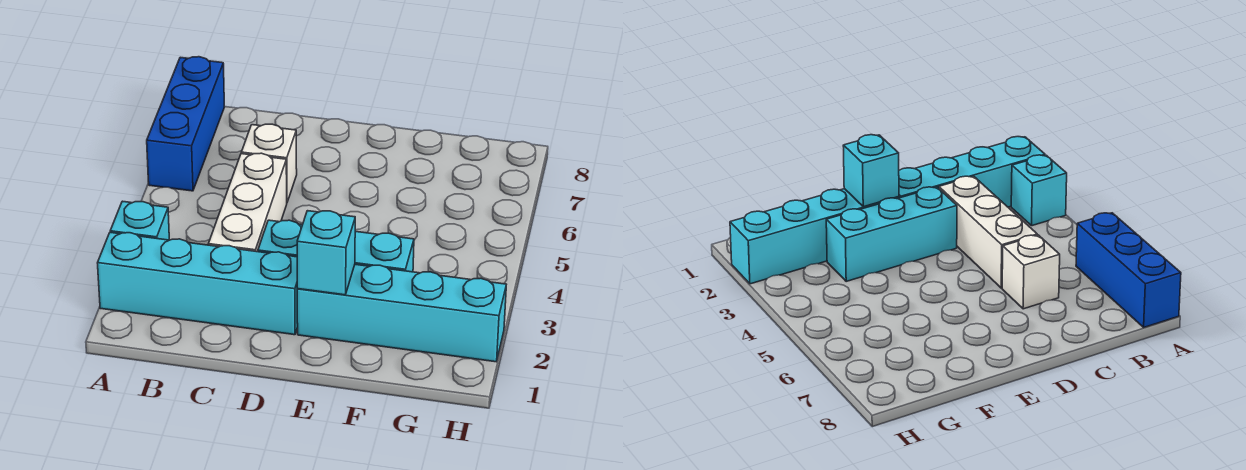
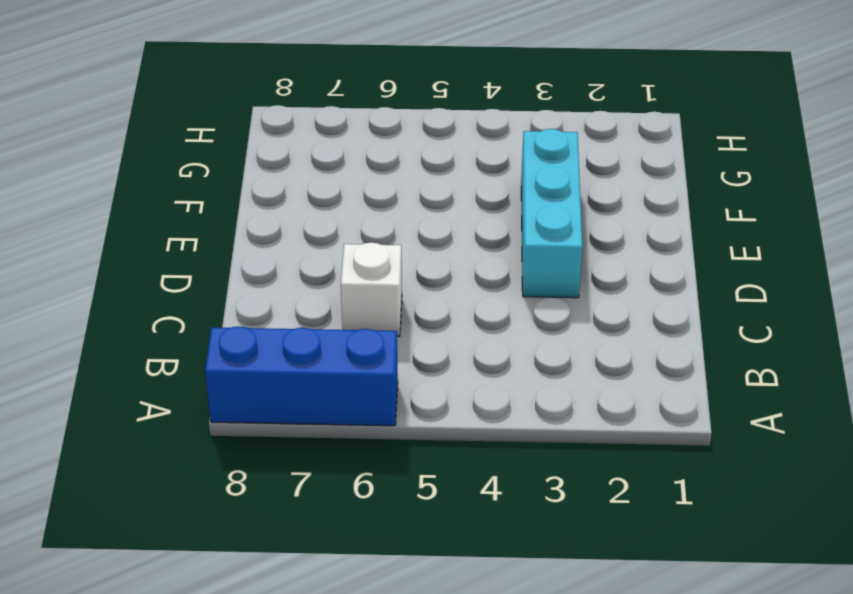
none -> cyan 1x4 brick [98,232,298,335]
none -> cyan 1x1 brick [110,201,169,240]

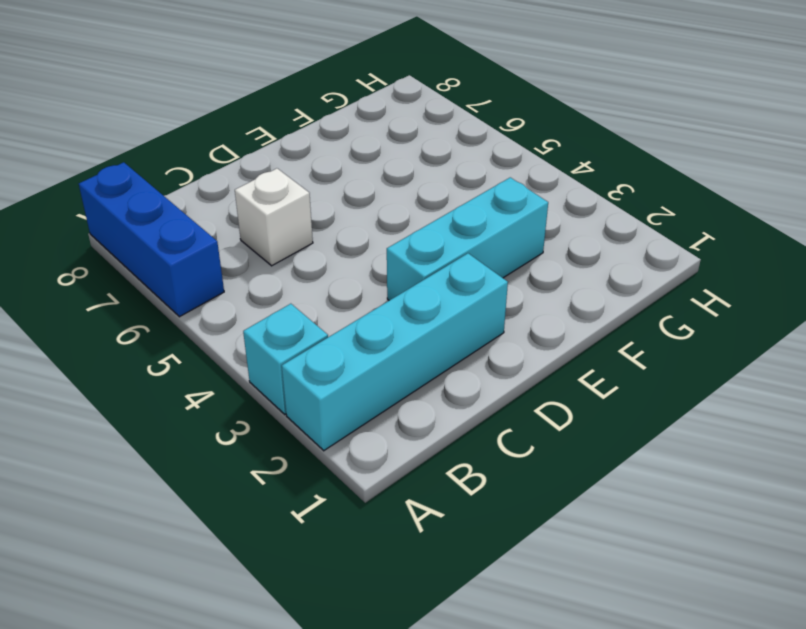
none -> white 1x3 brick [208,153,287,252]
none -> cyan 1x4 brick [297,264,506,362]

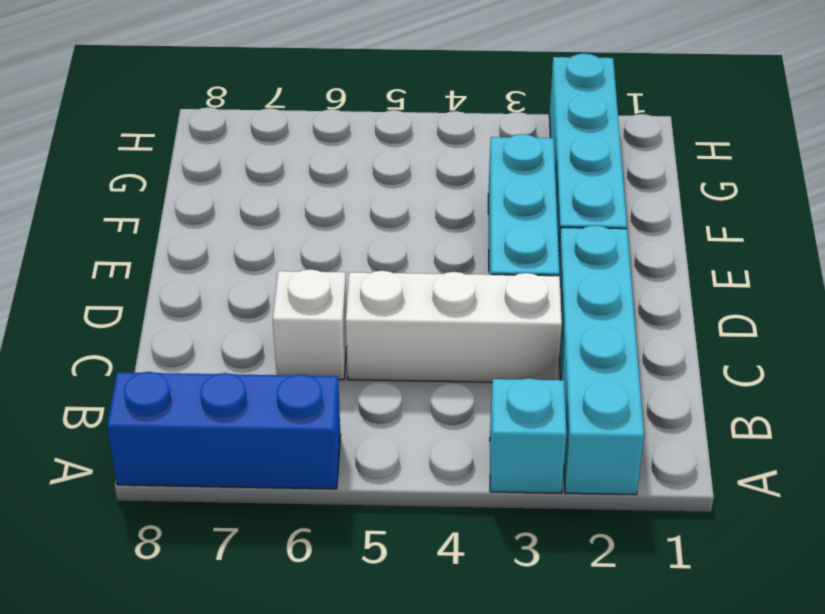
none -> cyan 1x1 brick [297,211,355,295]

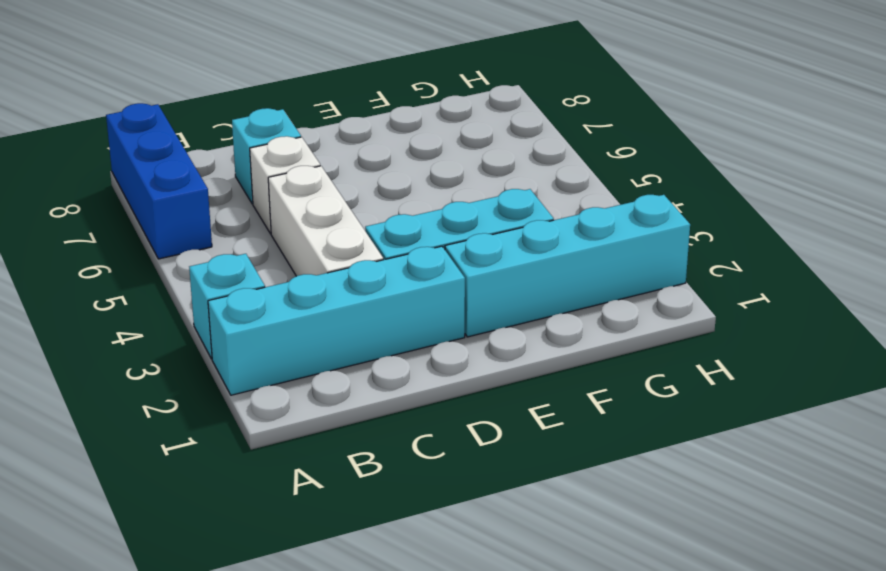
cyan 1x1 brick [232,108,301,204] -> cyan 1x1 brick moved to [297,211,355,295]

